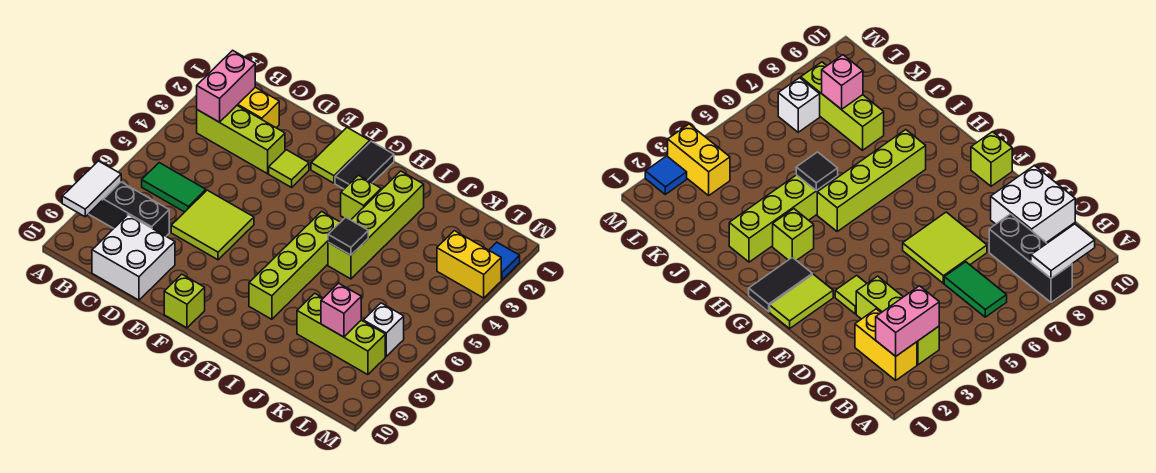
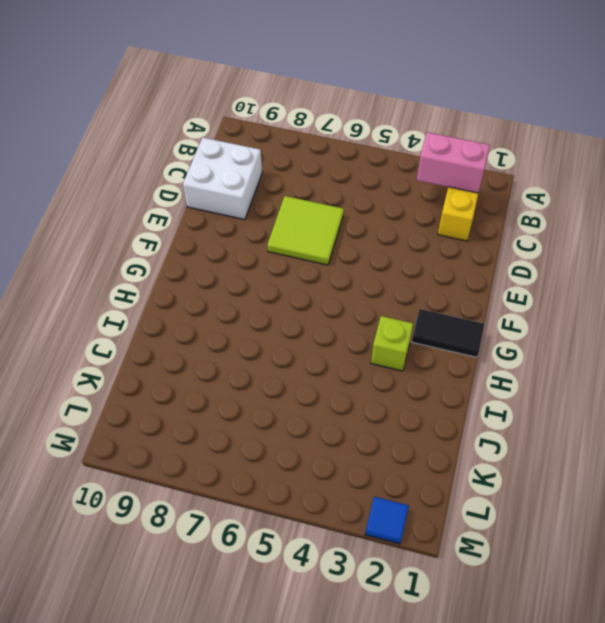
none -> black 1x3 brick [89,182,169,236]
none -> lime 1x3 brick [197,106,285,174]
none -> green 1x2 tile [142,163,206,212]

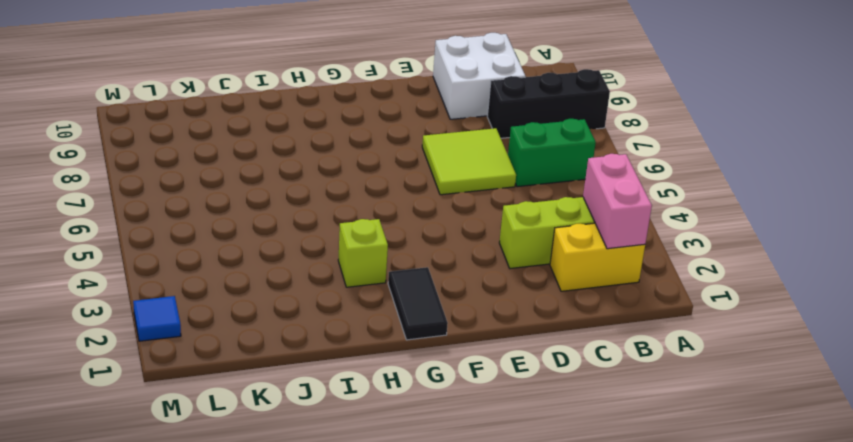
green 1x2 brick [508,119,596,187] -> green 1x2 tile [142,163,206,212]
none -> lime 1x1 tile [269,150,309,187]
none -> lime 1x2 tile [311,128,370,183]
none -> lime 1x1 brick [164,274,205,328]

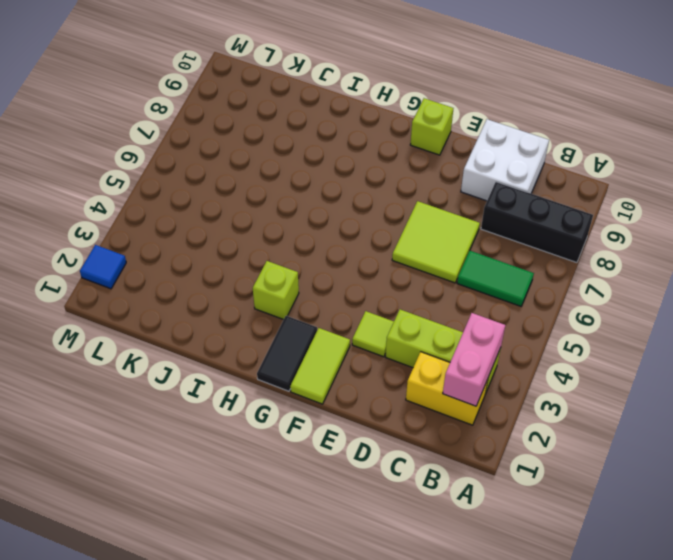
none -> lime 1x4 brick [249,211,340,319]
none -> lime 1x4 brick [328,171,424,279]
none -> lime 1x3 brick [297,293,385,375]

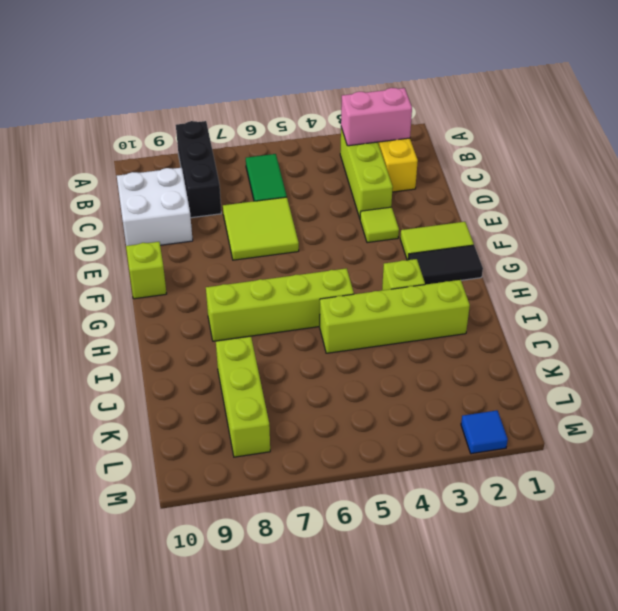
none -> yellow 1x2 brick [437,231,501,298]
none -> white 1x1 brick [363,303,404,356]
none -> white 1x2 tile [62,161,121,217]

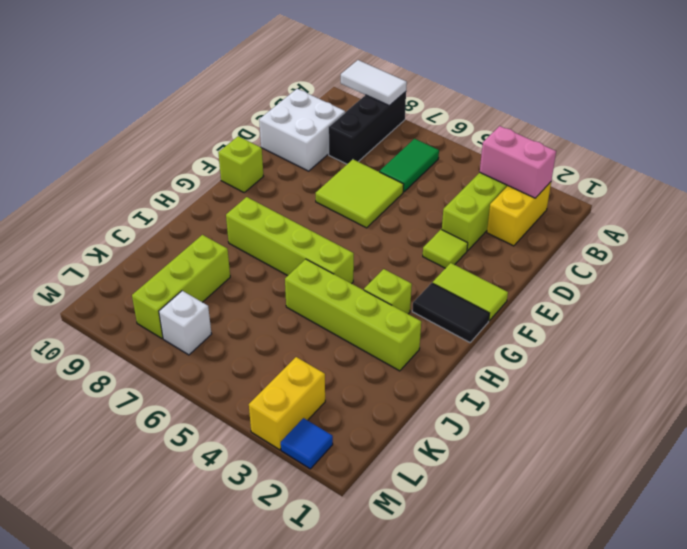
none -> black 1x1 tile [328,217,368,255]
none -> pink 1x1 brick [321,283,361,337]

